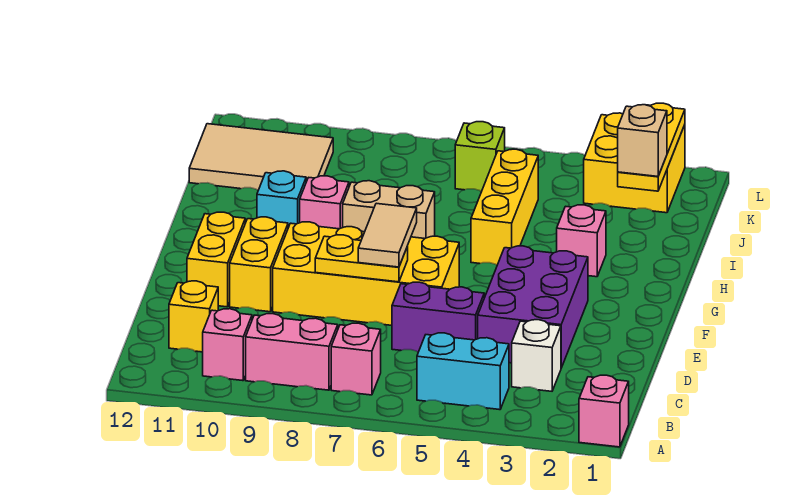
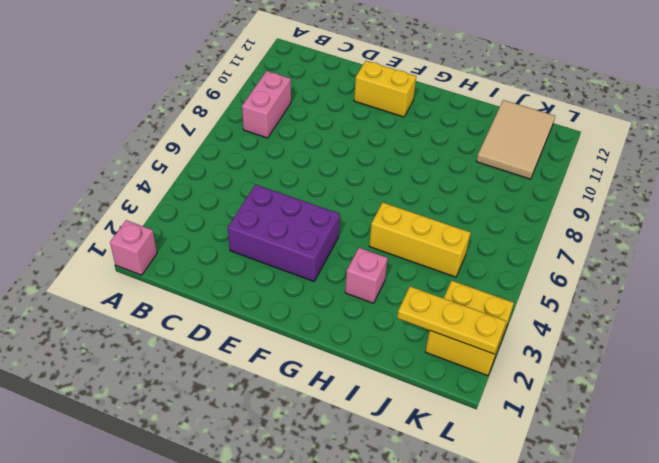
none -> cyan 1x2 brick [417,333,509,410]
none -> pink 1x1 brick [331,323,381,395]
none -> pink 1x1 brick [203,309,252,381]

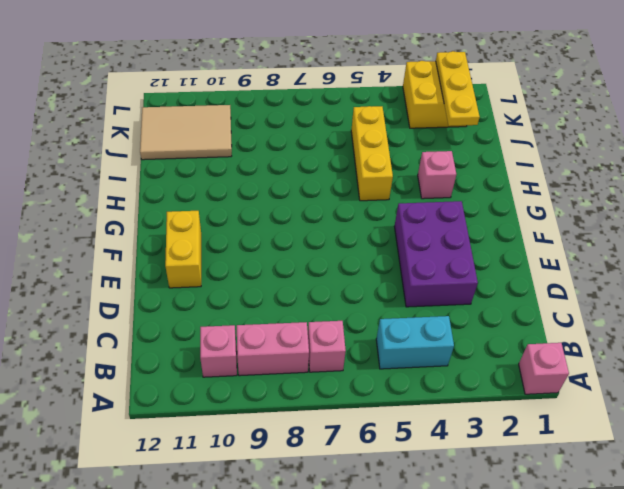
none -> white 1x1 brick [512,320,561,391]
none -> yellow 1x1 brick [169,281,218,352]
none -> purple 1x2 brick [392,282,484,352]

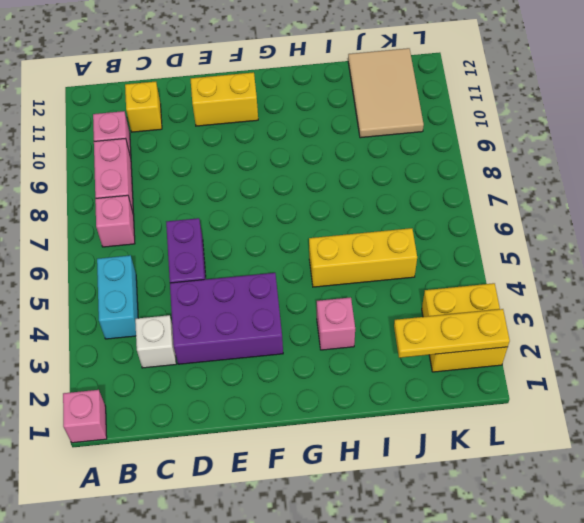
none -> yellow 2x4 brick [273,222,459,325]
none -> yellow 1x2 brick [230,217,288,312]
none -> tan 1x2 brick [343,181,435,238]

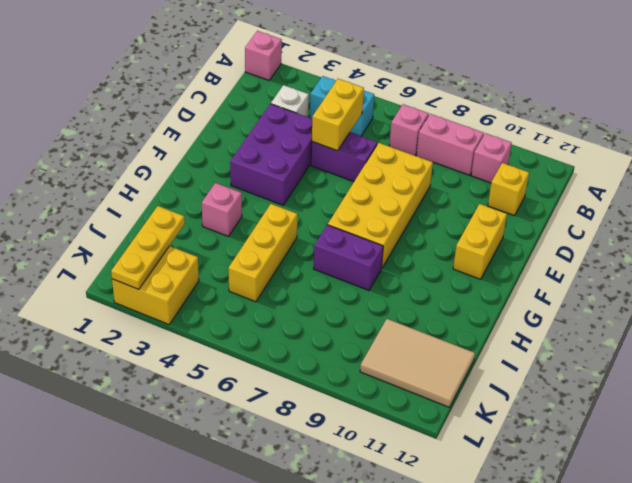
yellow 1x2 brick [312,79,364,151] -> yellow 1x2 brick moved to [230,217,288,312]
yellow 2x4 brick [328,143,433,268] -> yellow 2x4 brick turned to [273,222,459,325]
purple 1x2 brick [314,225,383,290] -> tan 1x2 brick [343,181,435,238]
none -> pink 1x1 brick [300,176,349,229]
none -> cyan 1x1 brick [257,171,306,228]
none -> lime 1x1 brick [455,122,505,192]

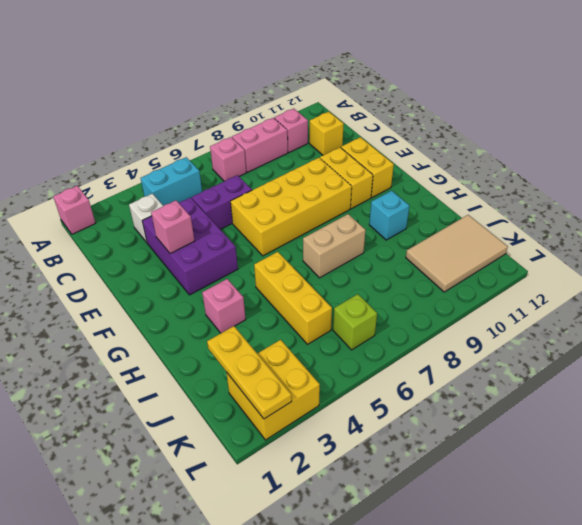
pink 1x1 brick [151,201,195,254] -> pink 1x1 brick moved to [300,176,349,229]
none -> yellow 1x2 plate [315,235,408,282]
none -> tan 1x2 tile [358,203,417,267]
none -> tan 1x1 brick [618,105,667,176]

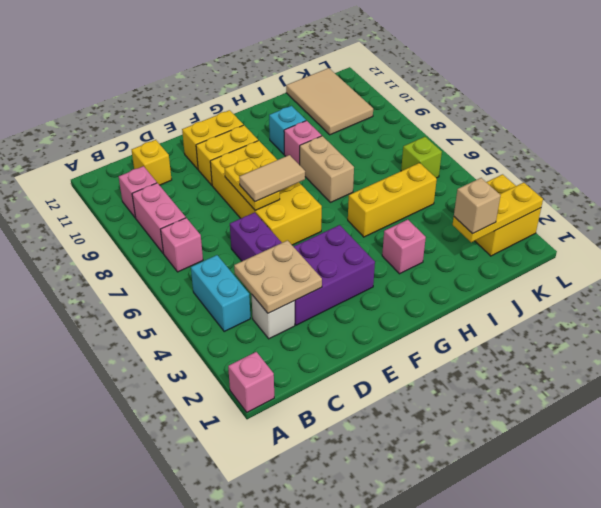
tan 2x2 plate [234,240,322,313] -> none

